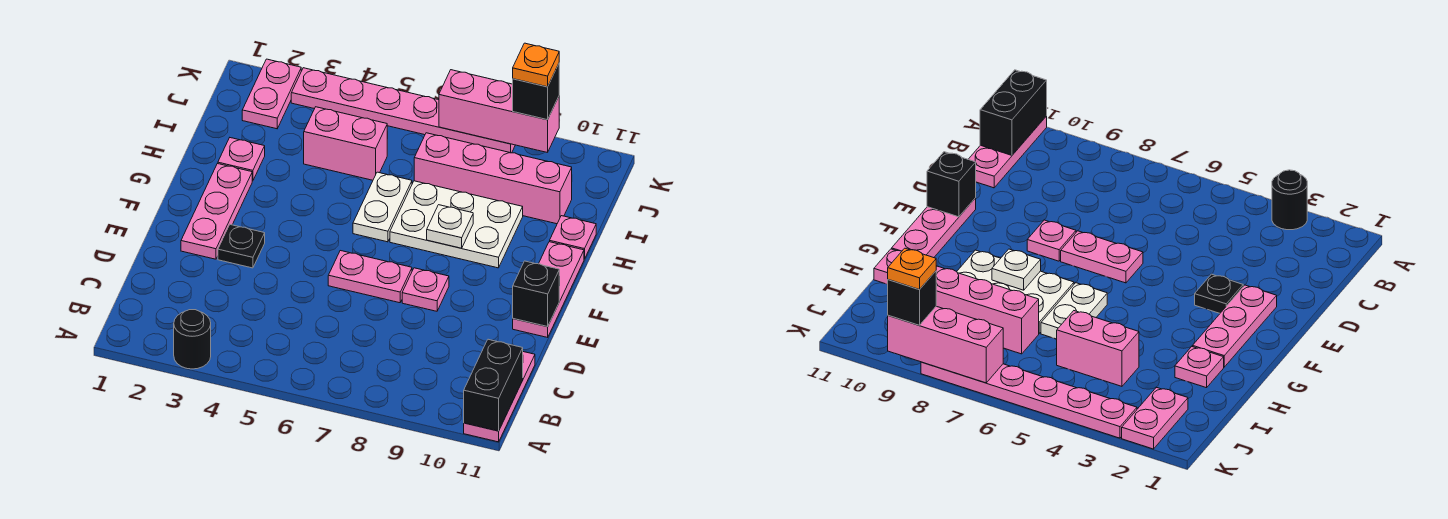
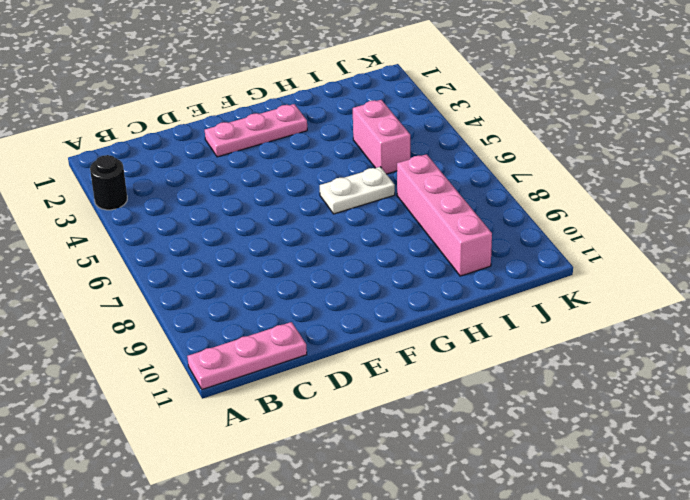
none -> black 1x1 plate [218,225,265,268]
none -> pink 1x2 plate [328,251,412,303]
none -> pink 1x1 plate [402,268,449,311]

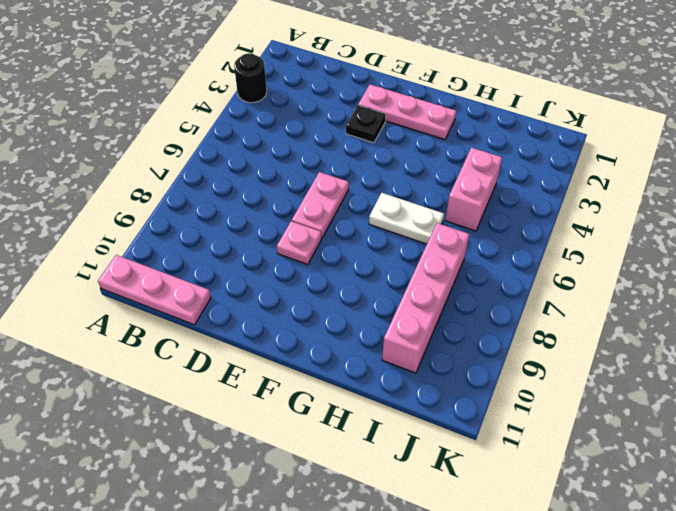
none -> pink 1x3 plate [513,242,584,337]
none -> white 2x3 plate [390,181,523,268]
none -> pink 1x1 plate [218,138,265,181]

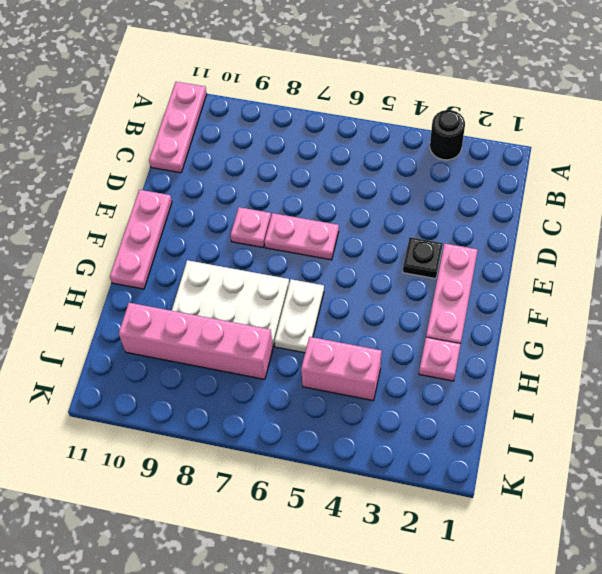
none -> pink 1x1 plate [550,216,596,259]
none -> pink 1x2 plate [242,59,301,129]
none -> pink 1x6 plate [291,68,515,153]

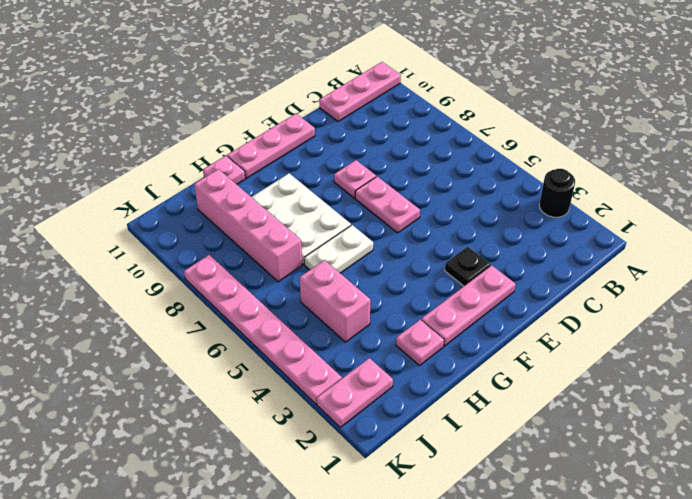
none -> black 1x2 brick [464,339,523,431]
none -> black 1x1 brick [513,261,559,327]
none -> white 1x1 plate [427,205,473,248]

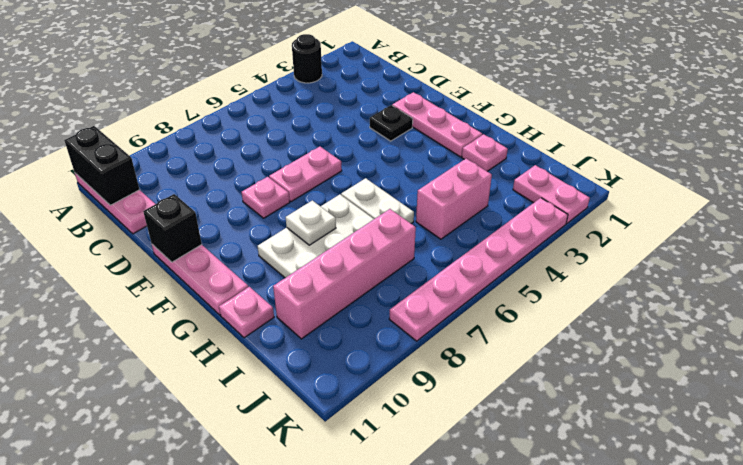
none -> pink 1x3 brick [439,70,559,153]
none -> black 1x1 brick [513,64,559,120]
none -> orange 1x1 plate [513,43,559,87]

